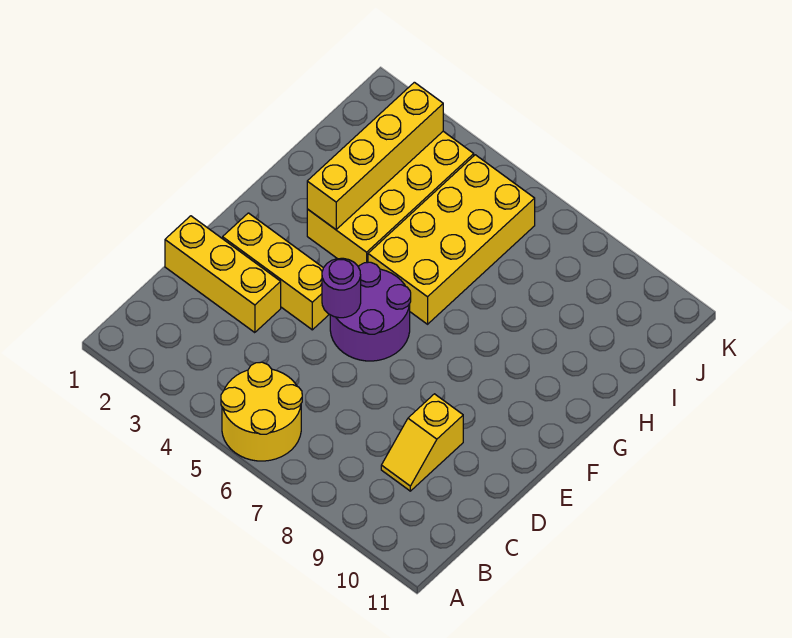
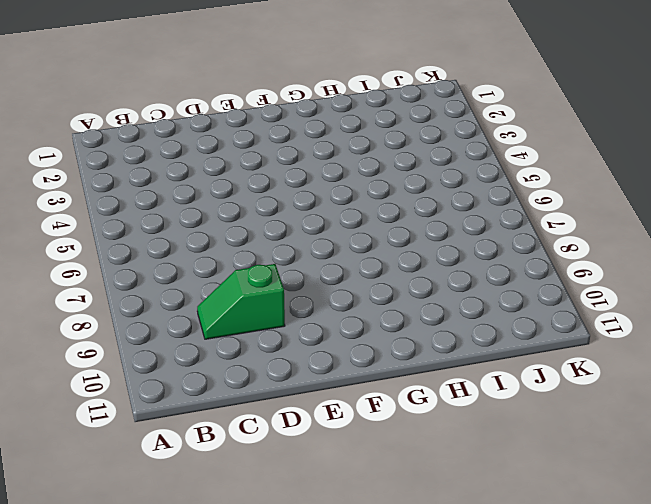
green 1x2 slope [197,264,285,339] -> yellow 1x2 slope [381,394,463,491]
none -> yellow 2x2 round brick [221,362,302,461]
none -> yellow 1x3 brick [165,216,281,333]

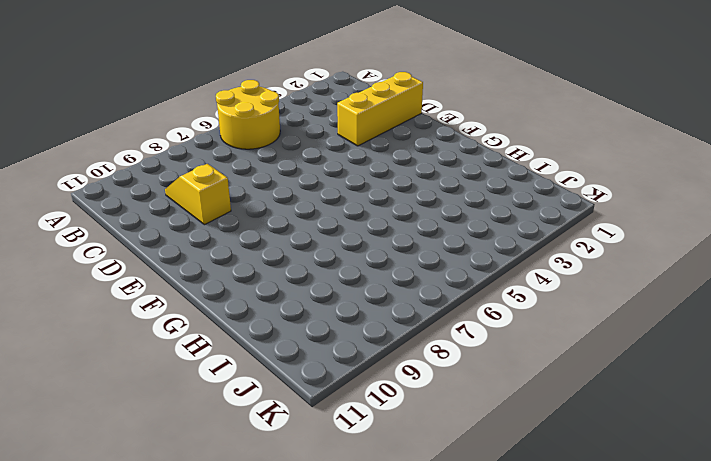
none -> yellow 1x3 brick [223,213,329,330]
none -> purple 2x2 round brick [330,262,411,361]

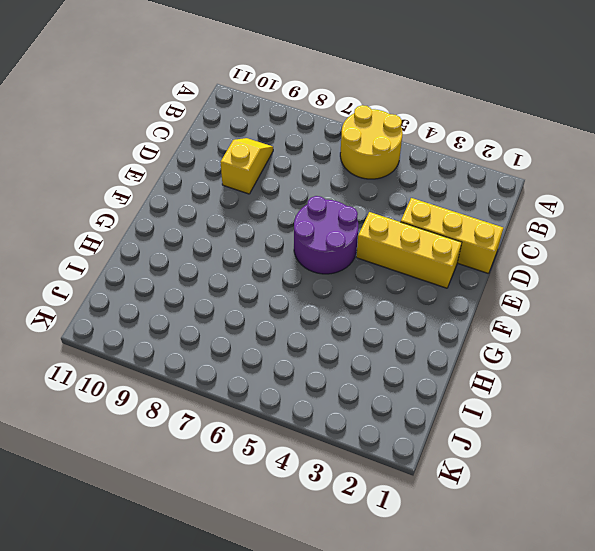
none -> yellow 2x4 brick [307,131,474,267]
none -> yellow 2x4 brick [368,155,535,324]

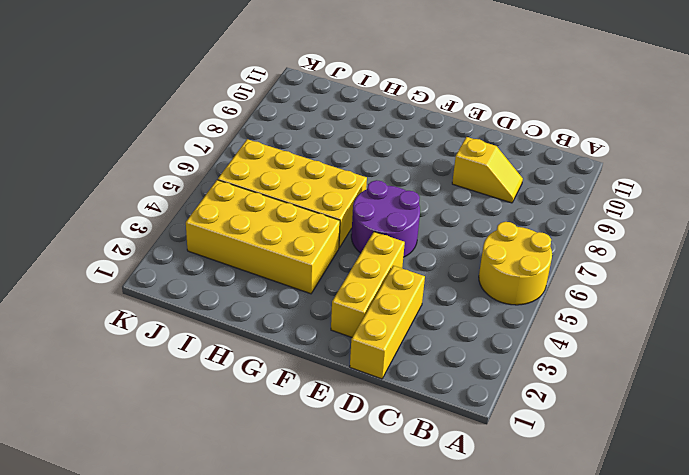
none -> purple 1x1 round brick [322,258,361,318]
none -> yellow 1x4 brick [307,82,443,229]

